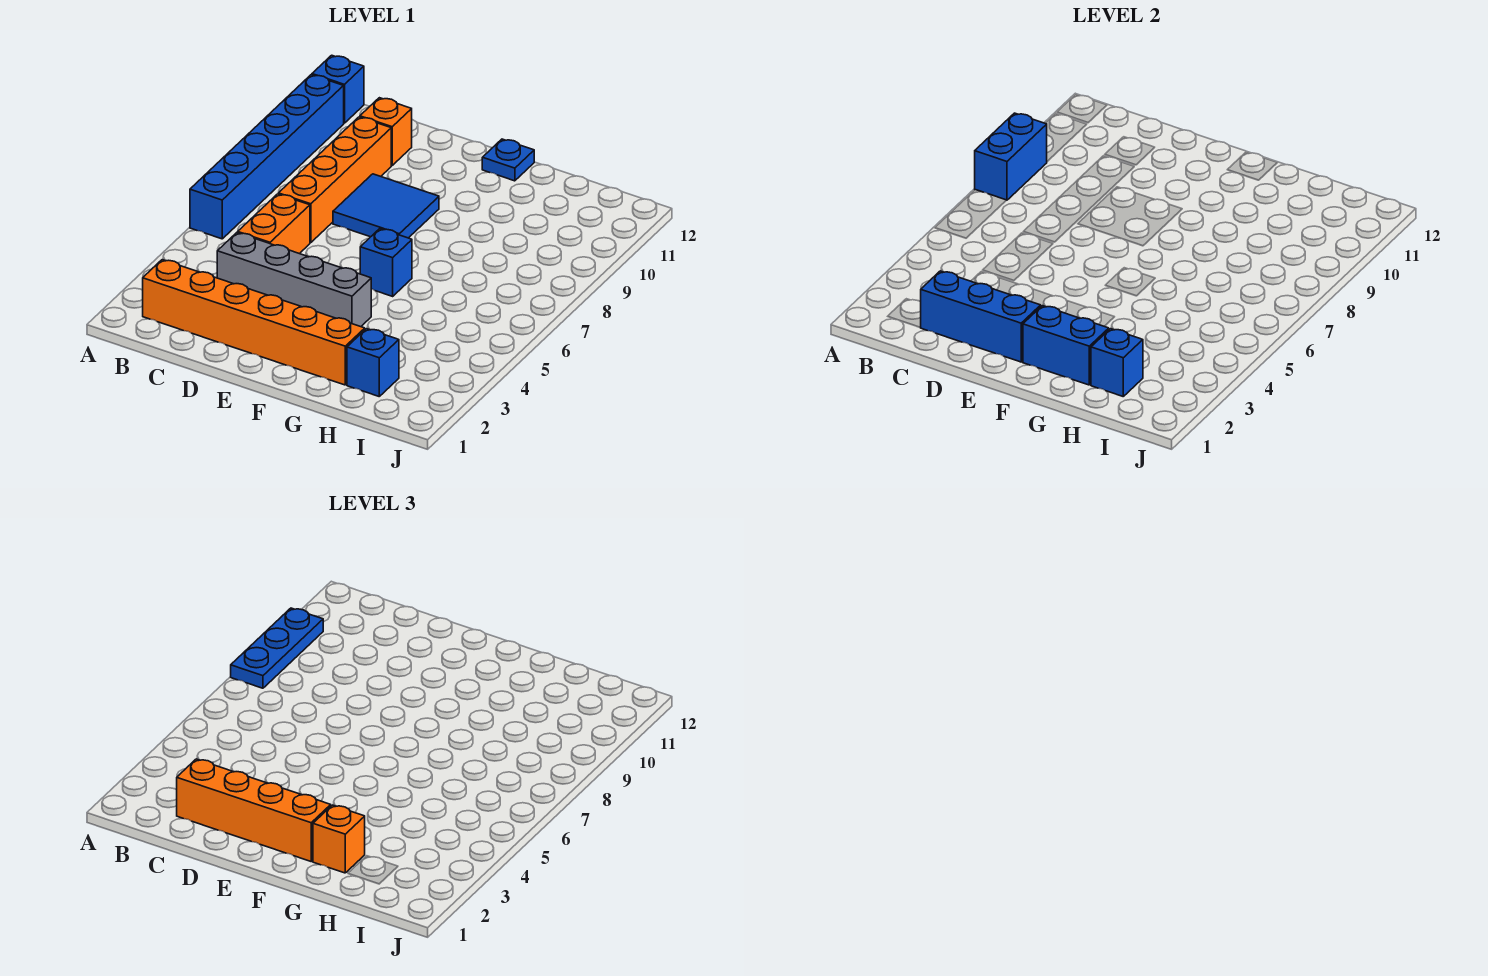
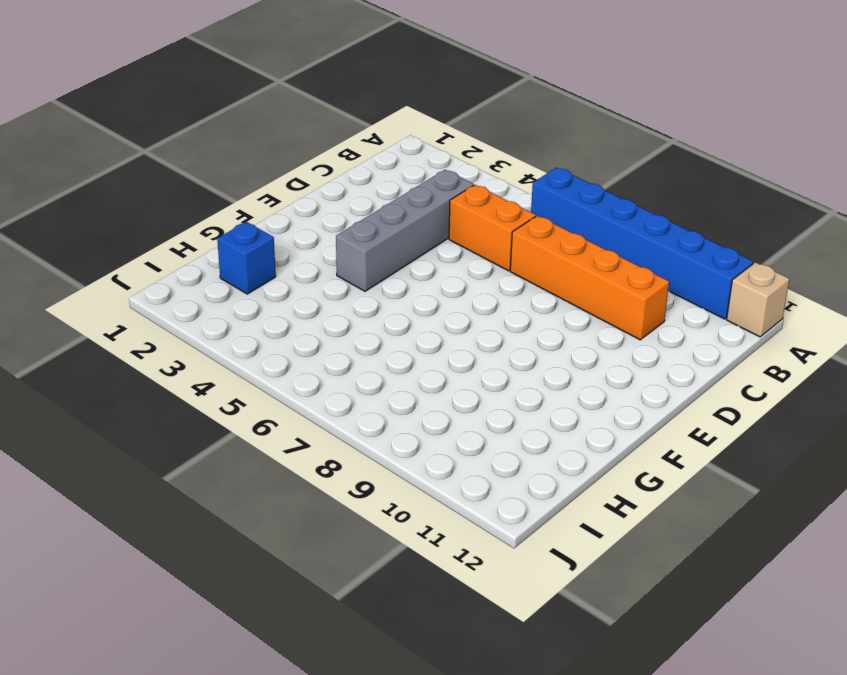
tan 1x1 brick [727,262,789,337] -> blue 1x1 brick [312,55,364,123]
none -> orange 1x6 brick [143,260,365,385]
none -> orange 1x1 brick [360,98,412,165]
none -> blue 2x2 tile [333,174,439,238]

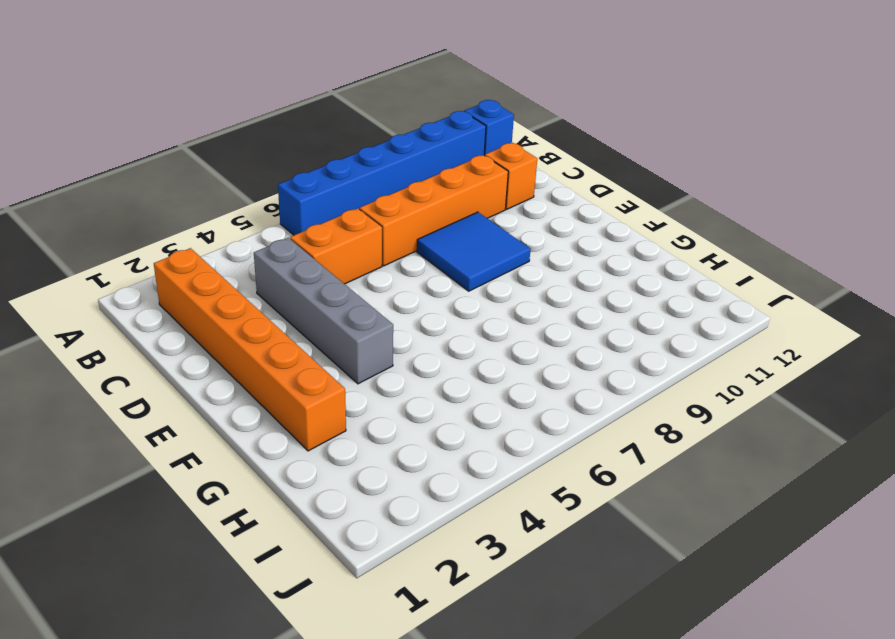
none -> blue 1x1 brick [360,229,412,296]
none -> blue 1x1 plate [482,139,534,181]
none -> blue 1x1 brick [347,329,399,396]

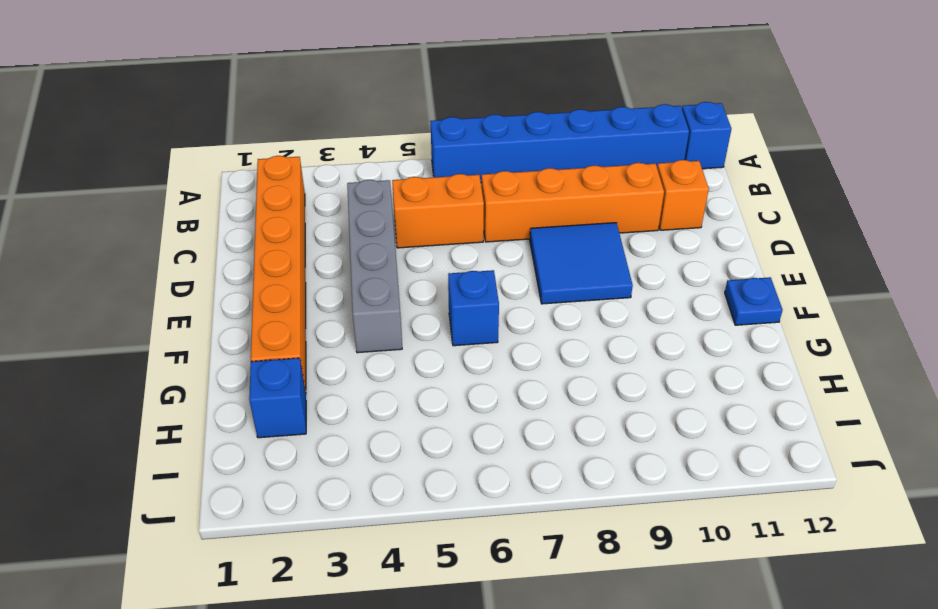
none -> blue 1x2 brick [975,113,1047,200]
none -> blue 1x3 brick [920,271,1041,362]
none -> blue 1x2 brick [1023,306,1109,385]

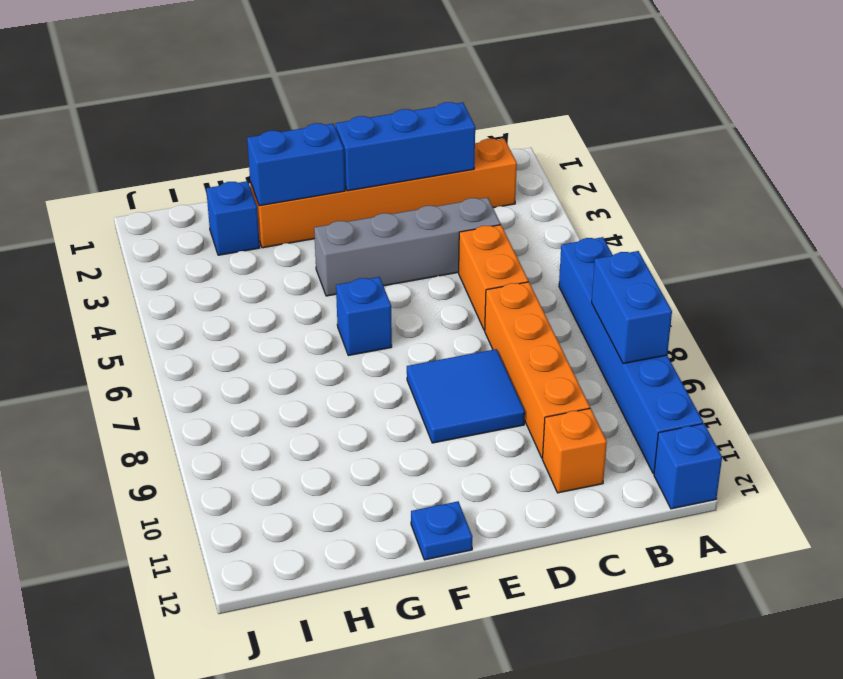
none -> blue 1x1 brick [1091,329,1143,396]
none -> blue 1x3 plate [231,608,323,688]
none -> orange 1x4 brick [177,759,331,861]

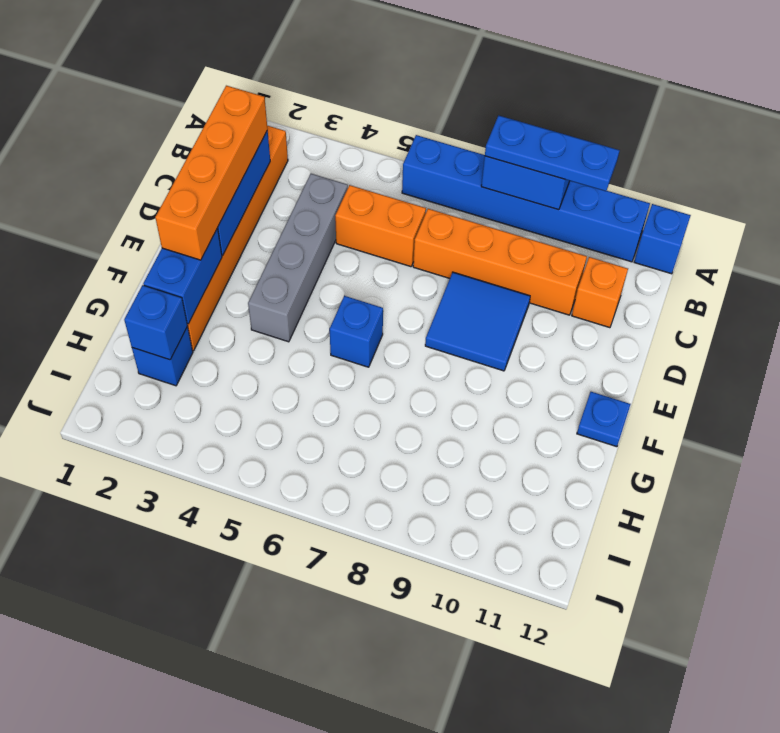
none -> orange 1x1 brick [313,805,365,873]

